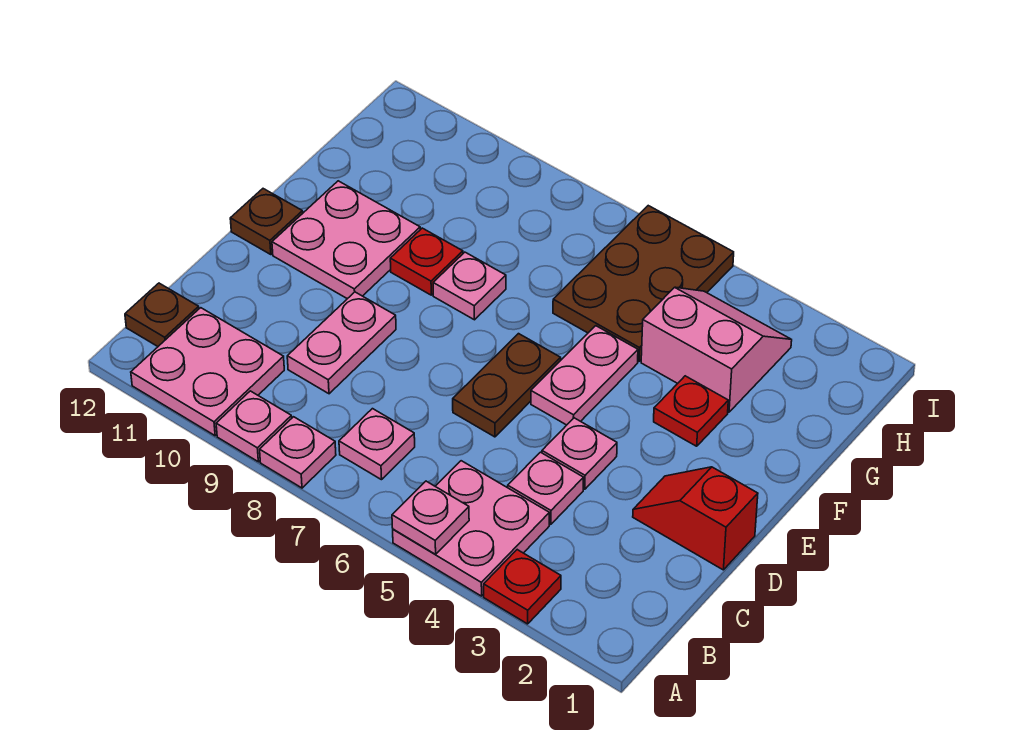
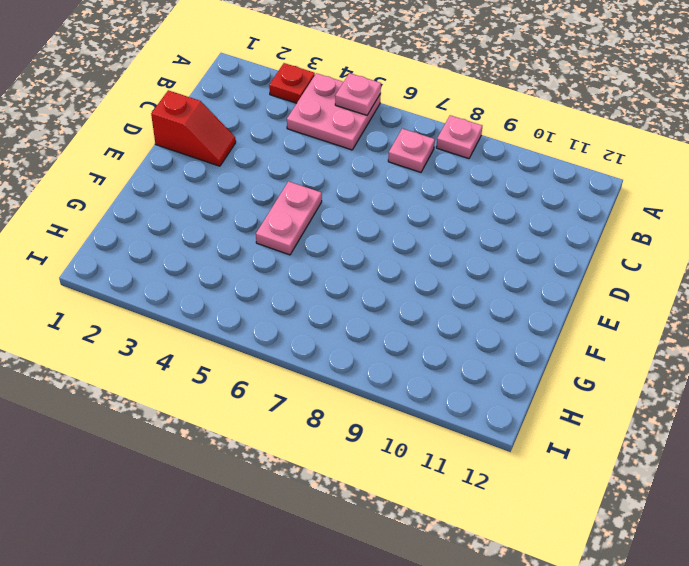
none -> pink 1x1 plate [216,391,292,462]
none -> pink 2x2 plate [131,308,284,436]
none -> brown 1x1 plate [125,283,199,346]

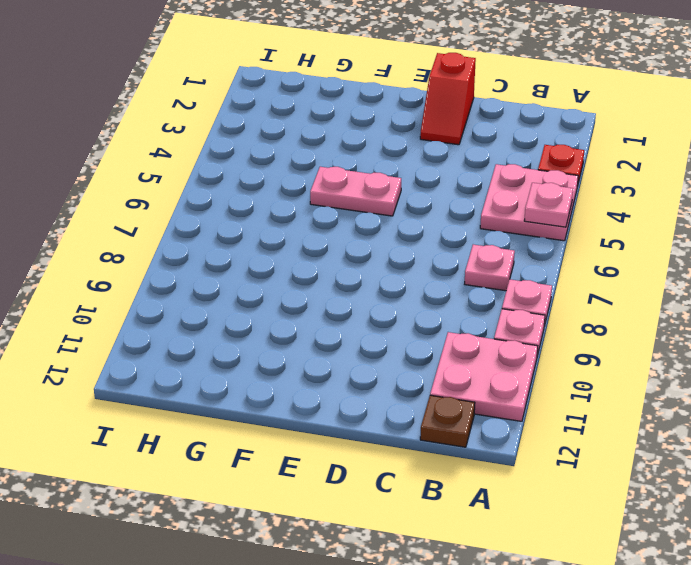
none -> pink 1x1 plate [508,452,584,524]
none -> pink 1x2 plate [287,292,396,394]
none -> pink 1x1 plate [542,418,617,489]

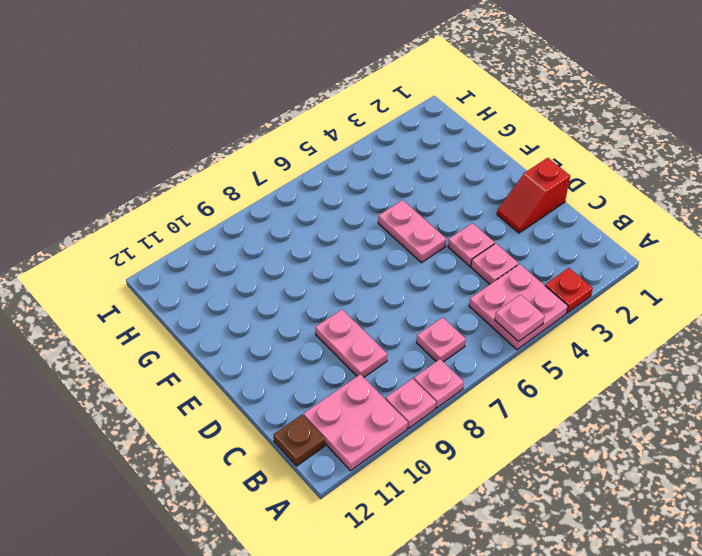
none -> brown 1x2 plate [453,334,561,437]
none -> pink 2x2 plate [272,181,420,299]
none -> brown 1x1 plate [230,189,303,255]

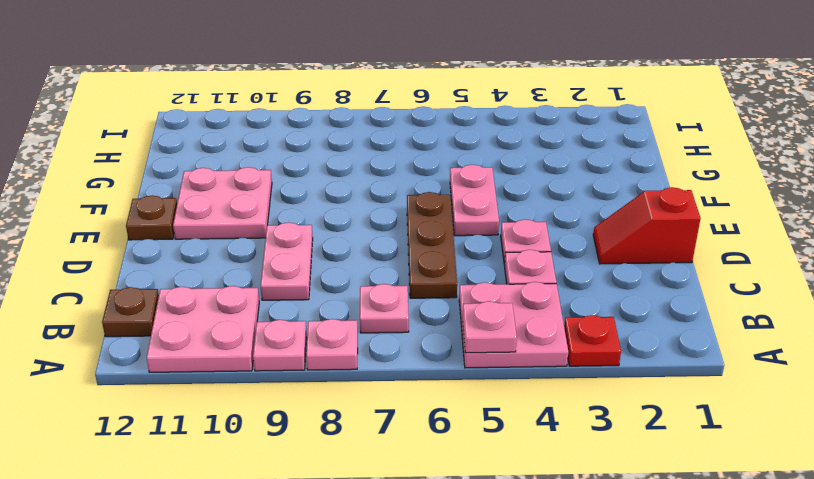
brown 1x3 plate [407,192,457,298] -> brown 1x2 plate [453,334,561,437]
none -> red 1x1 plate [654,376,728,446]
none -> pink 1x1 plate [433,252,506,320]
none -> red 1x1 plate [390,228,463,295]

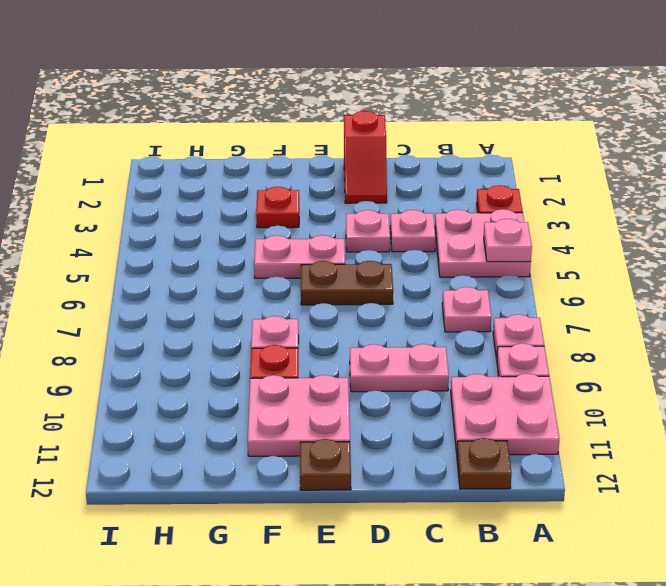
none -> pink 2x2 slope [641,287,792,412]
none -> brown 2x3 plate [553,206,734,361]

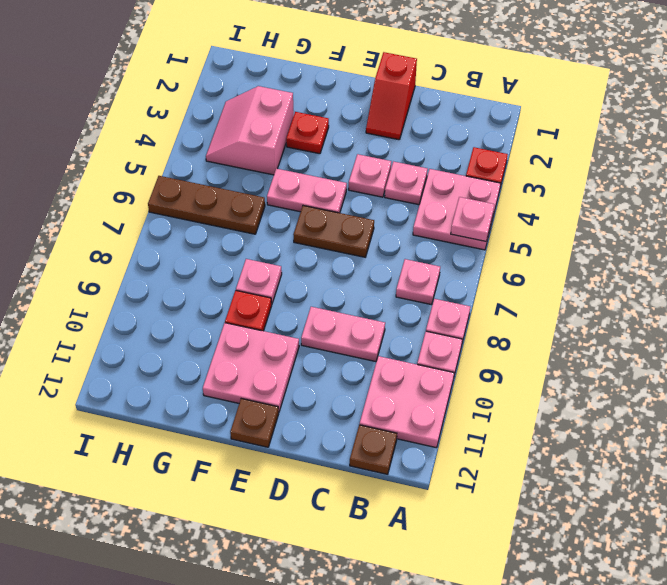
brown 1x3 plate [148,176,265,234] -> brown 2x3 plate [553,206,734,361]

